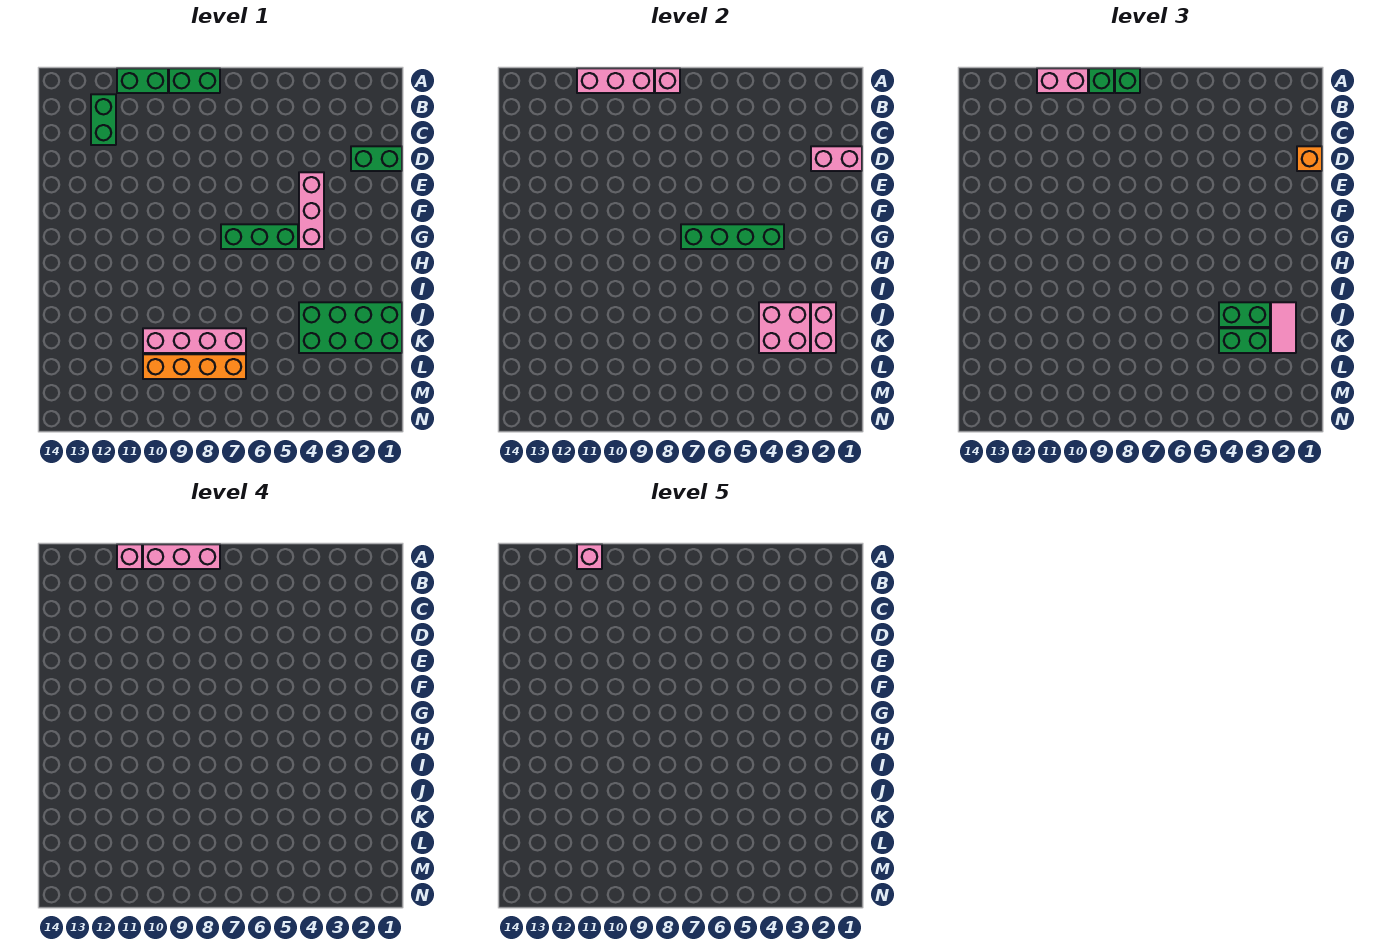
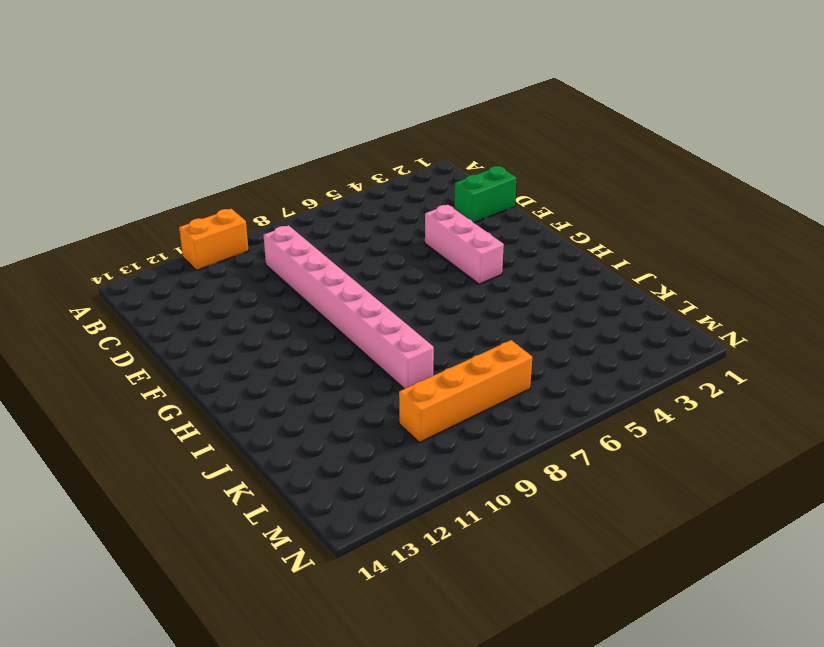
orange 1x2 brick [179,209,249,270] -> green 1x2 brick [117,68,168,93]
pink 1x8 brick [263,225,434,389] -> none
none -> green 1x2 brick [169,68,220,93]
none -> green 1x2 brick [91,94,116,145]
none -> green 1x3 brick [221,224,298,249]

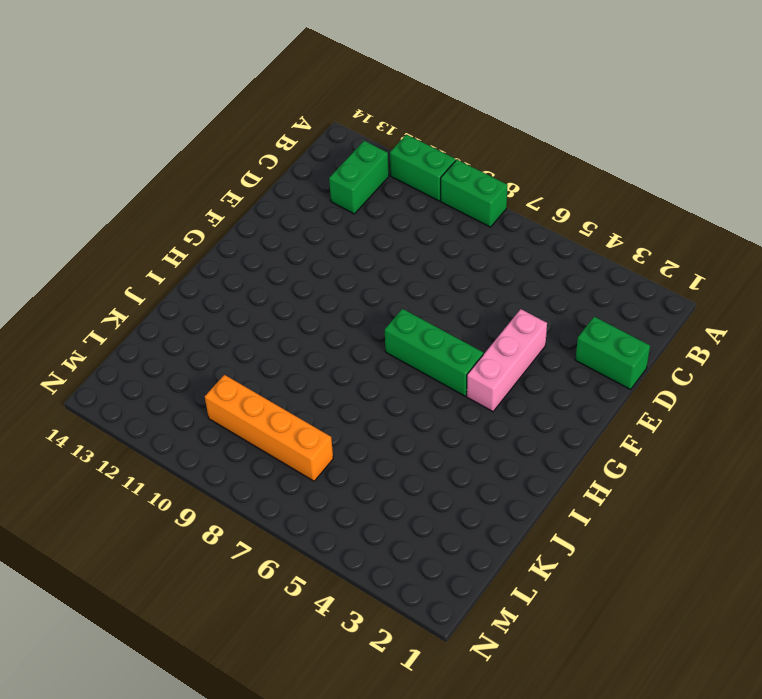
none -> green 2x4 brick [299,302,402,353]
none -> pink 1x4 brick [143,328,246,353]
none -> pink 1x1 brick [655,68,680,93]

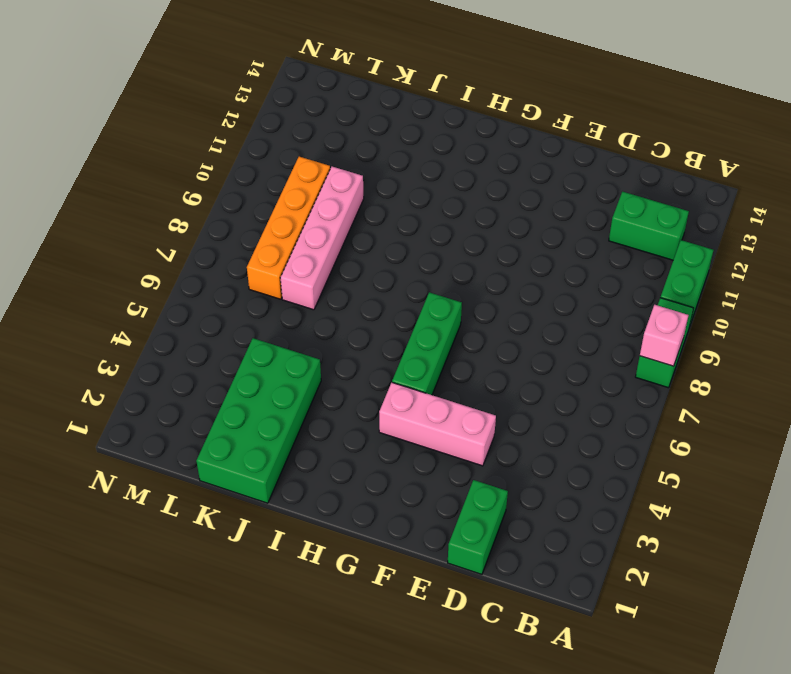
none -> pink 1x3 brick [577,68,654,93]
none -> pink 1x2 brick [811,146,862,171]
none -> green 1x4 brick [681,224,784,249]

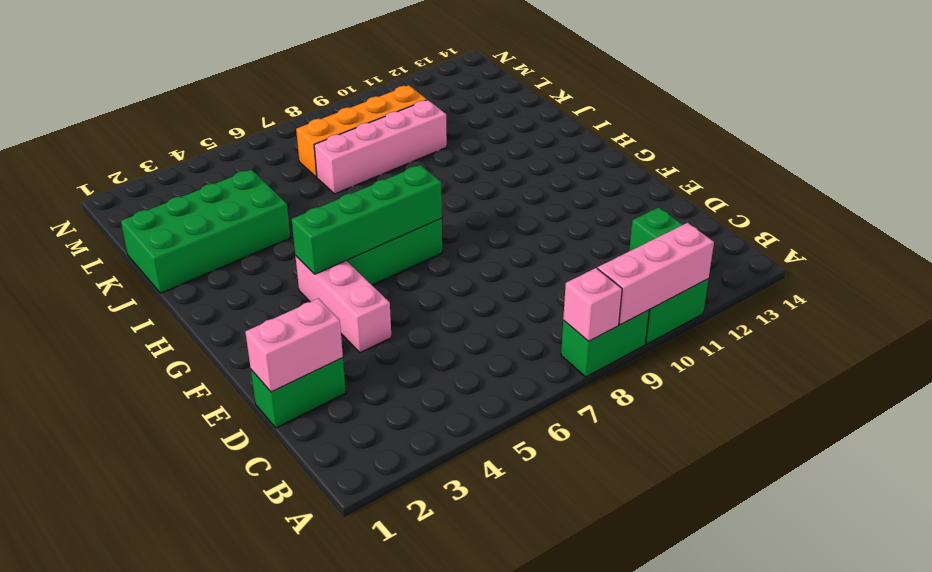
none -> pink 1x2 brick [811,302,836,353]
none -> pink 2x2 brick [759,302,810,353]
none -> green 1x1 brick [1115,68,1140,93]

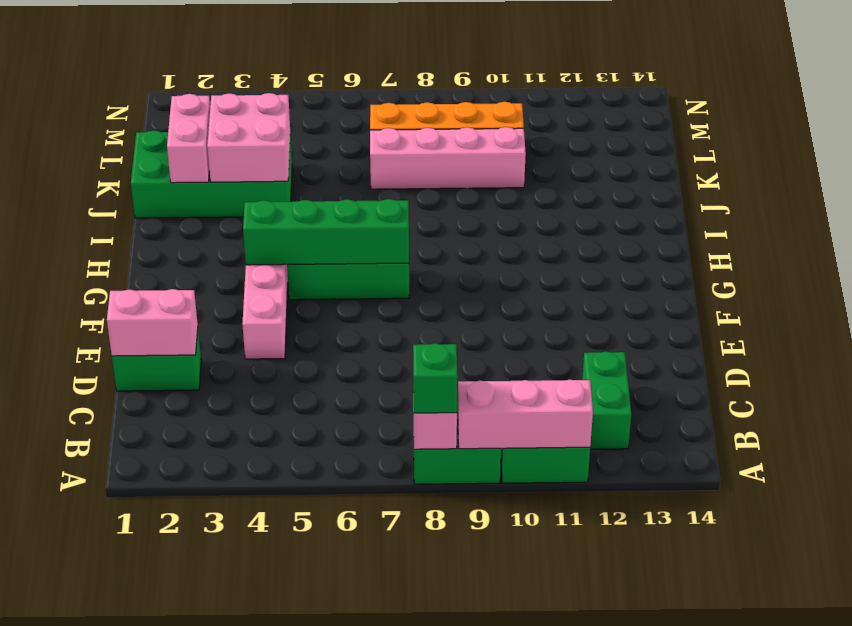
none -> green 1x1 brick [1089,68,1114,93]
none -> pink 1x2 brick [1037,68,1088,93]
none -> orange 1x1 brick [1297,146,1322,171]

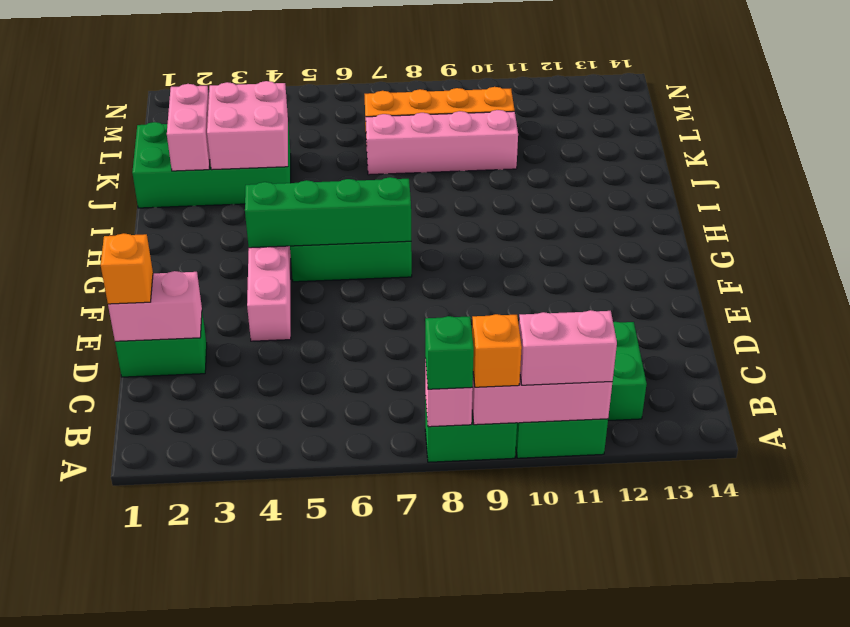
orange 1x1 brick [472,314,522,387] -> green 1x1 brick [1089,68,1114,93]
none -> pink 1x2 tile [1271,302,1296,353]
none -> green 1x2 brick [1219,302,1270,327]
none -> green 1x2 brick [1219,328,1270,353]

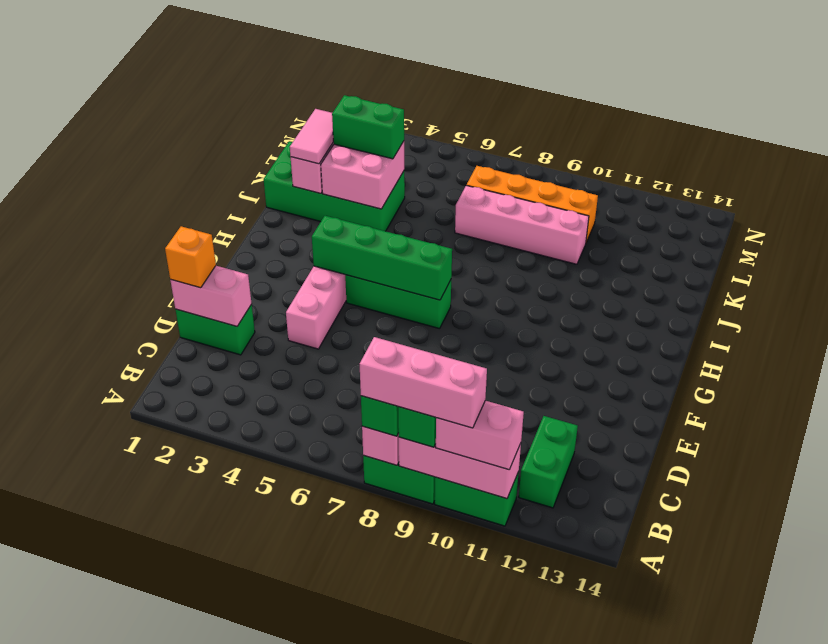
none -> green 1x2 brick [1219,302,1270,327]
none -> pink 1x1 brick [117,544,142,569]
none -> pink 1x1 brick [577,544,602,569]

